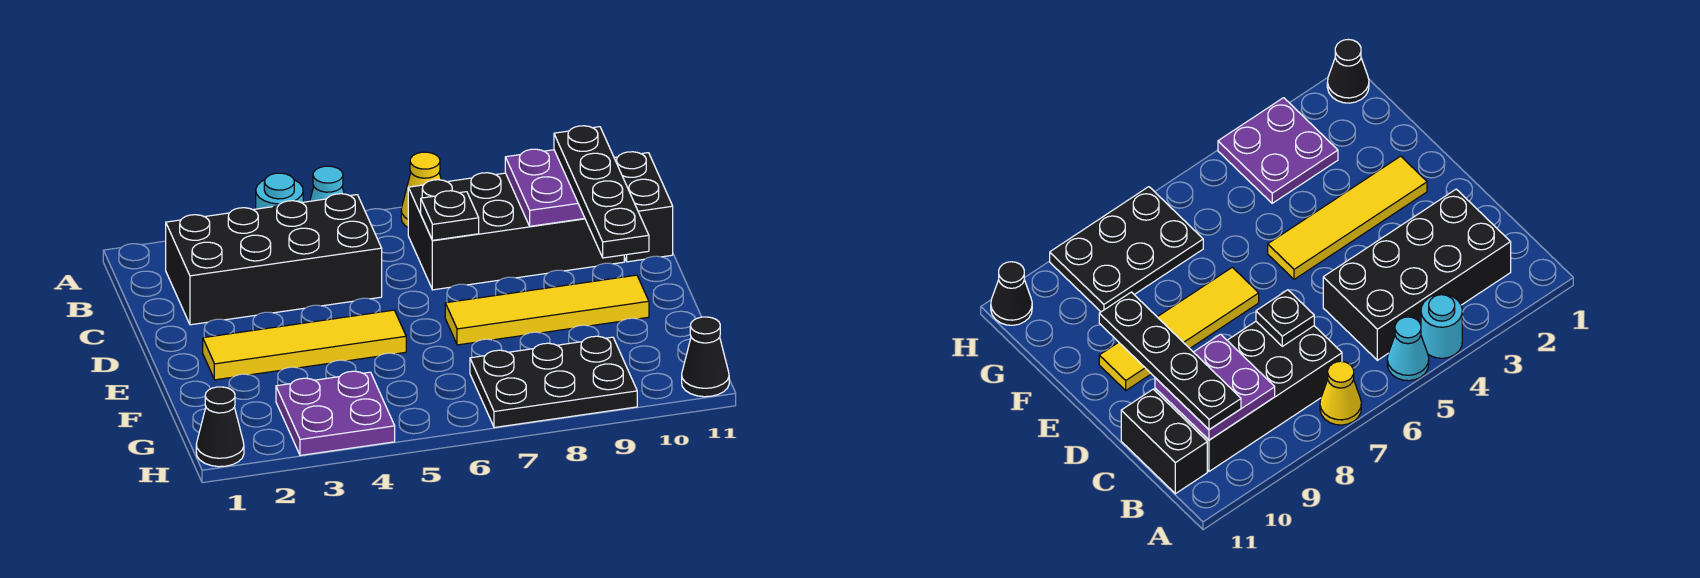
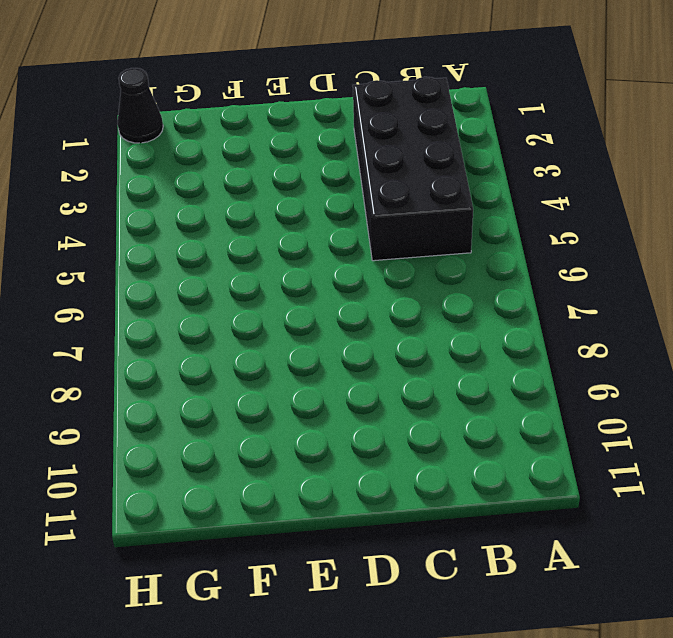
none -> cyan 1x1 round brick [256,173,303,209]
none -> cyan 1x1 cone [310,166,344,201]
none -> yellow 1x1 cone [401,152,441,227]

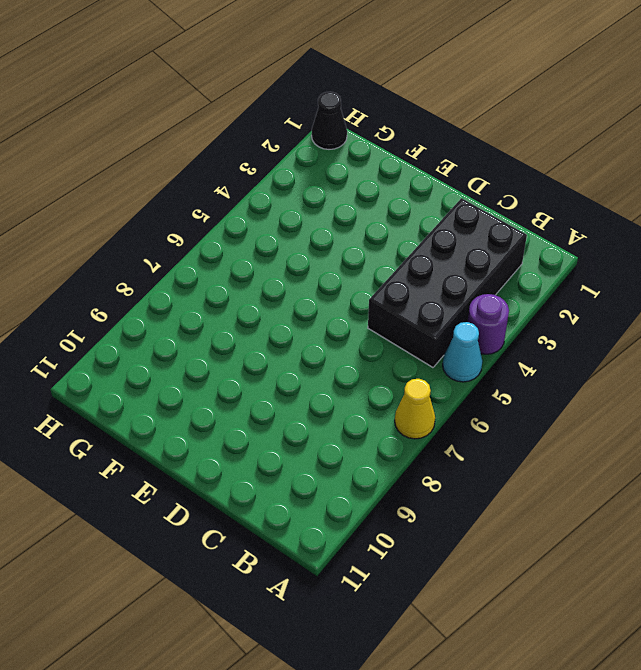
purple 1x1 round brick [468,294,509,354] -> cyan 1x1 round brick [256,173,303,209]
none -> black 2x4 brick [408,173,624,290]
none -> black 1x2 brick [614,152,673,262]
none -> yellow 1x4 tile [203,310,406,380]

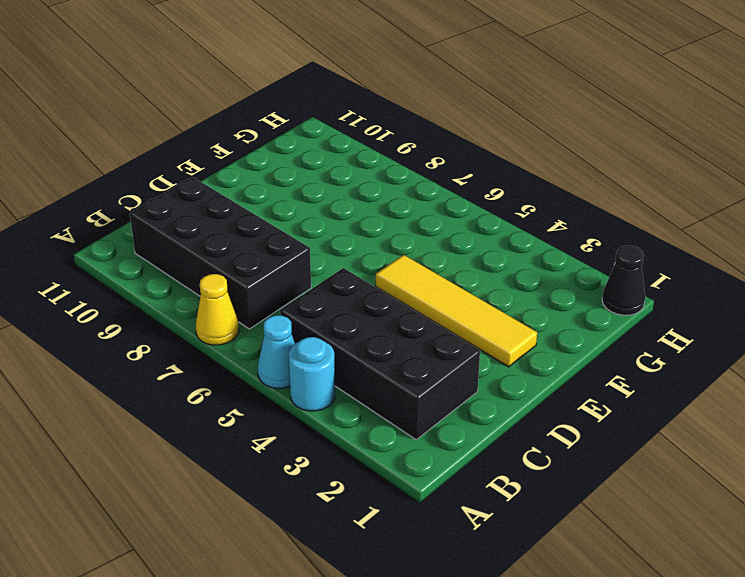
none -> black 1x2 brick [614,152,673,262]
none -> yellow 1x4 tile [445,275,649,345]
none -> purple 2x2 plate [276,371,395,455]

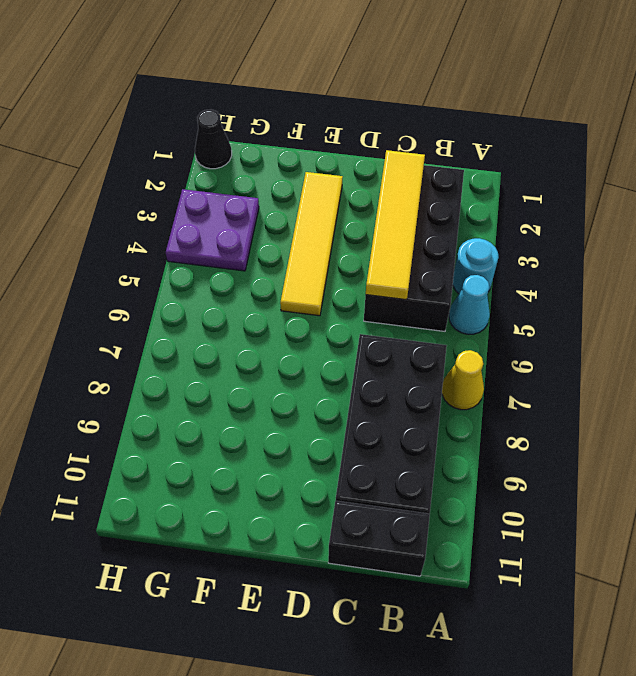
yellow 1x4 tile [366,150,425,300] -> yellow 1x4 tile moved to [445,275,649,345]
none -> black 2x3 plate [470,336,637,428]
none -> black 1x1 cone [682,317,729,397]
none -> purple 2x2 plate [505,149,585,226]

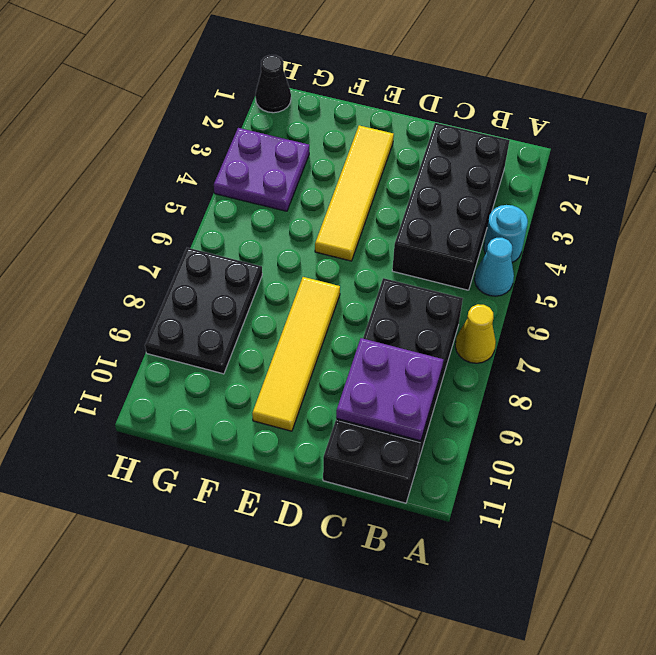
none -> black 1x1 cone [682,317,729,397]
none -> black 1x1 plate [421,191,479,240]
none -> black 1x4 plate [554,126,649,258]

